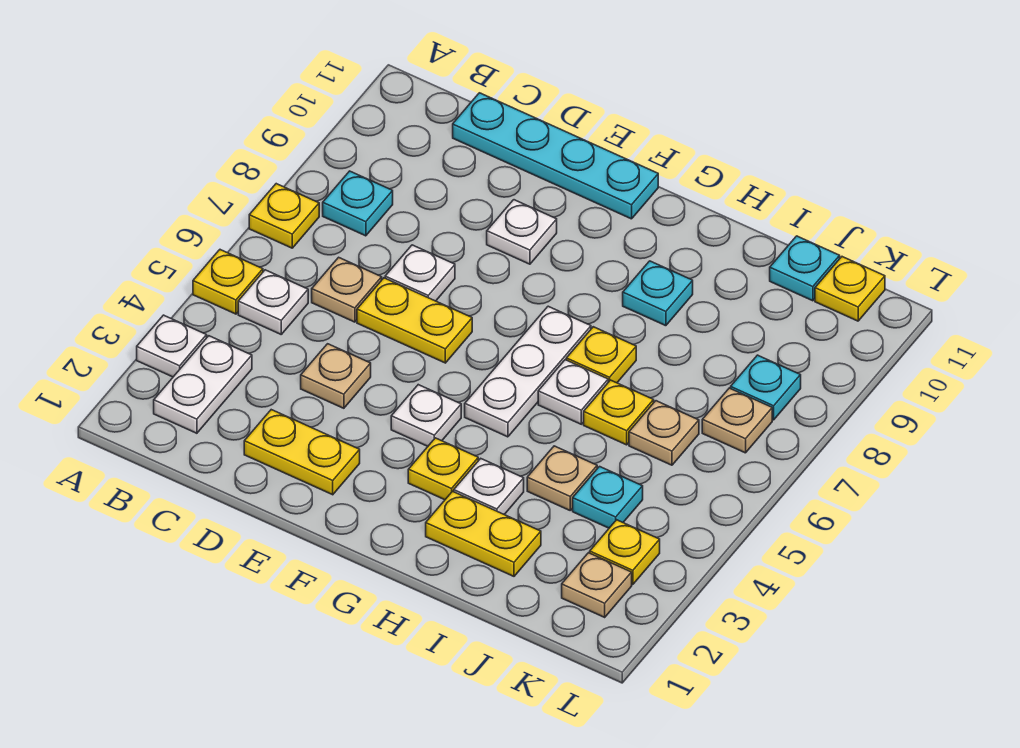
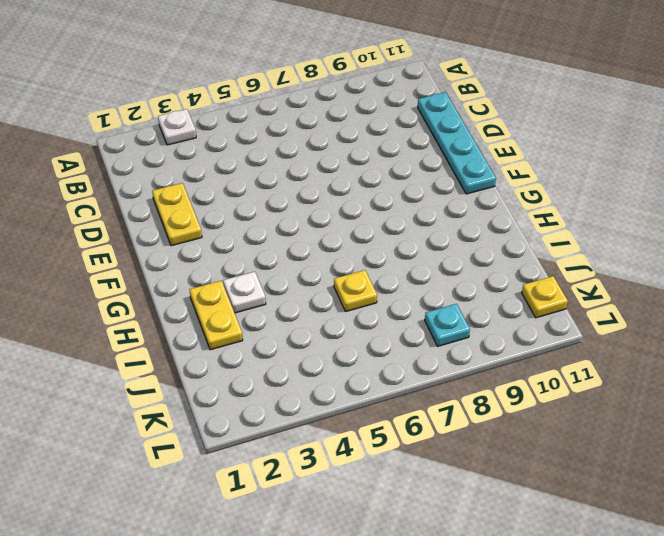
none -> yellow 1x1 plate [193,250,263,314]
none -> yellow 1x1 plate [249,184,319,248]
none -> white 1x2 plate [154,336,252,433]
none -> white 1x1 plate [238,270,308,334]

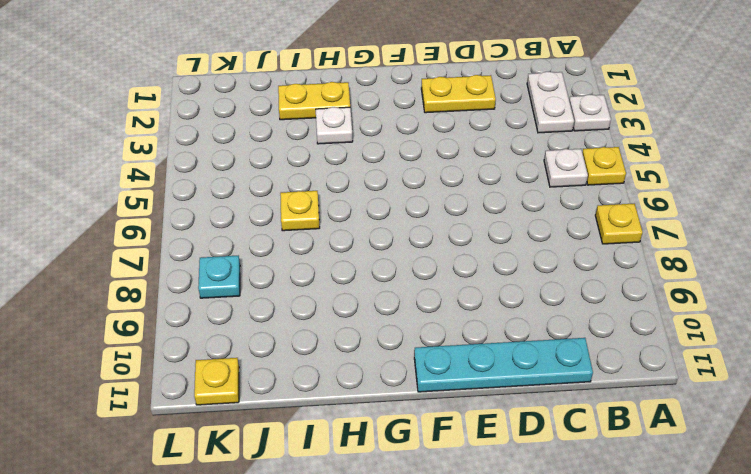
none -> cyan 1x1 plate [323,171,393,236]
none -> tan 1x1 plate [312,257,382,322]
none -> tan 1x1 plate [301,344,371,408]
none -> yellow 1x2 plate [357,278,472,363]

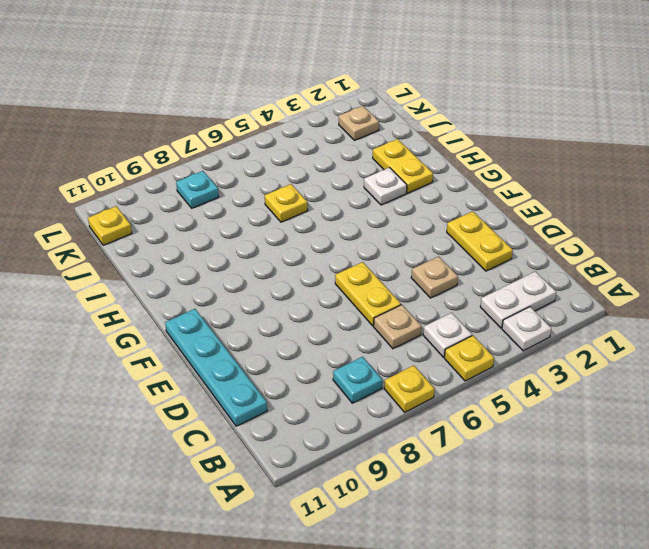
none -> white 1x1 plate [385,245,455,301]
none -> white 1x1 plate [487,200,557,264]
none -> white 1x1 plate [391,385,461,446]
none -> yellow 1x1 plate [408,438,478,500]

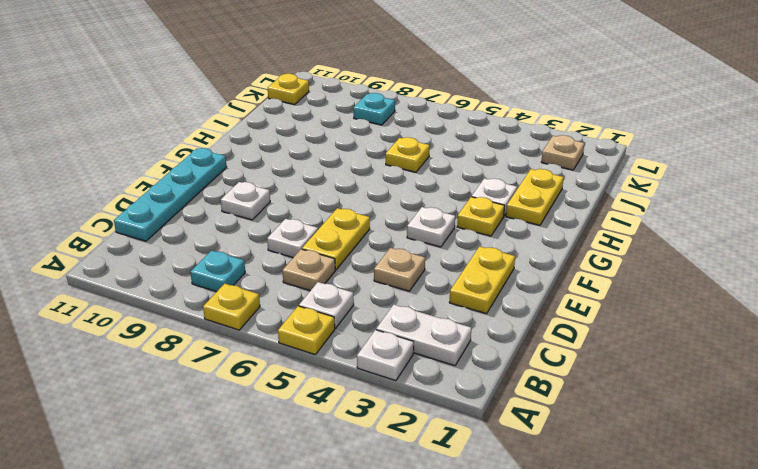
none -> white 1x3 plate [465,306,591,437]
none -> white 1x1 plate [538,360,608,424]
none -> yellow 1x1 plate [566,327,636,383]
none -> cyan 1x1 plate [623,261,693,326]

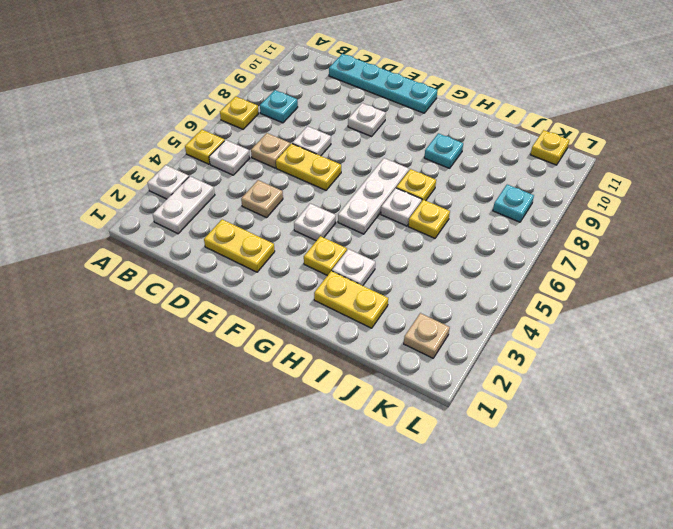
none -> tan 1x1 plate [527,446,597,510]
none -> cyan 1x1 plate [573,467,643,528]
none -> tan 1x1 plate [629,401,699,465]
none -> cyan 1x1 plate [770,236,840,301]

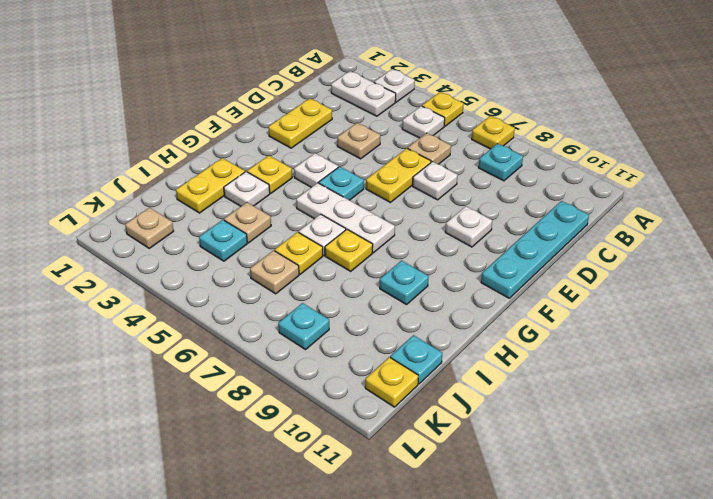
cyan 1x1 plate [319,167,364,200] -> none
none -> yellow 1x1 plate [590,520,660,585]
none -> tan 1x1 plate [702,388,772,453]

